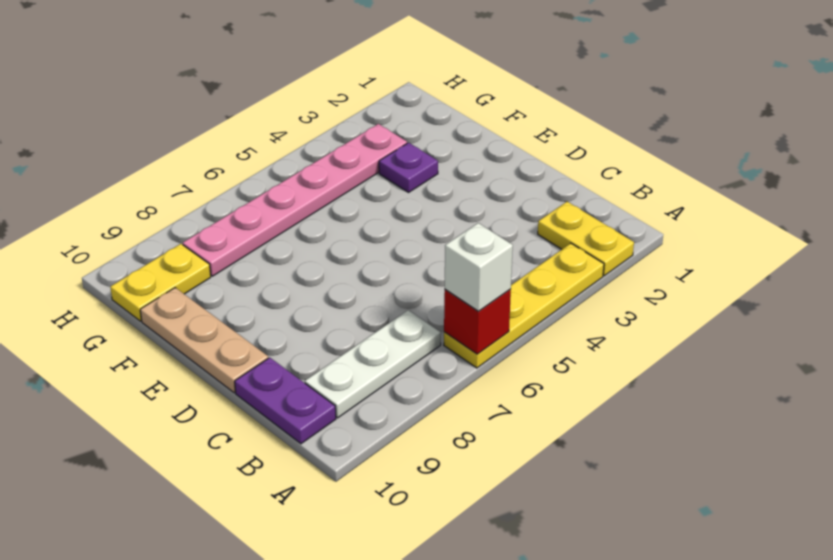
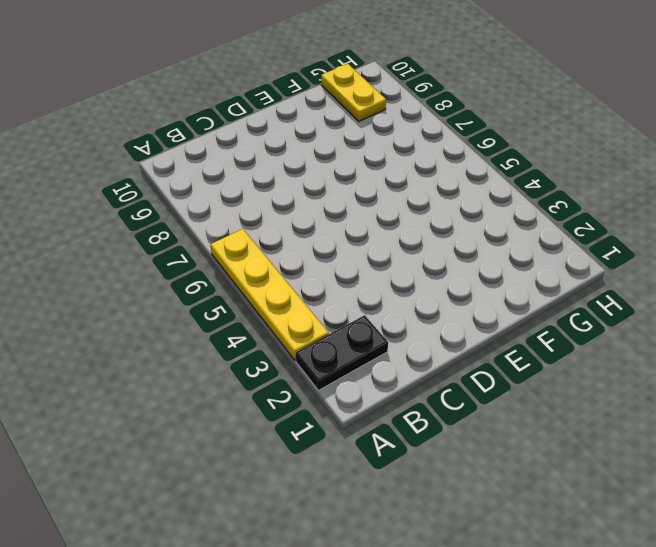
black 1x2 plate [296,315,388,390] -> yellow 1x2 plate [538,202,634,276]
none -> white 1x3 plate [305,310,441,418]
none -> purple 1x2 plate [235,358,336,444]

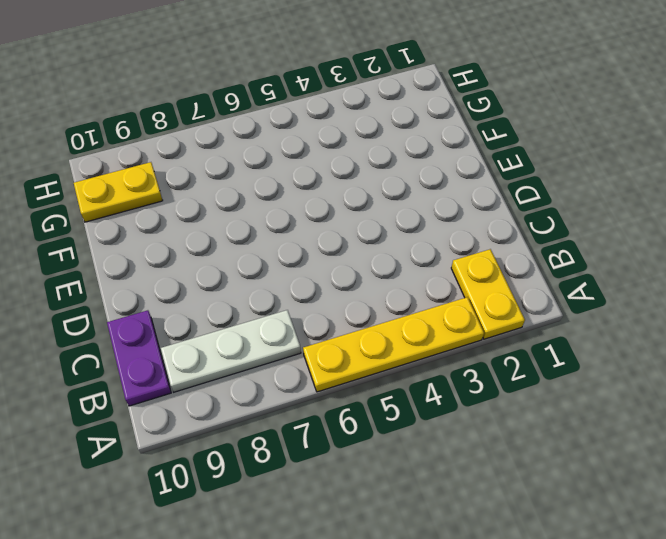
none -> tan 1x3 plate [140,288,268,393]
none -> purple 1x1 plate [379,143,438,192]

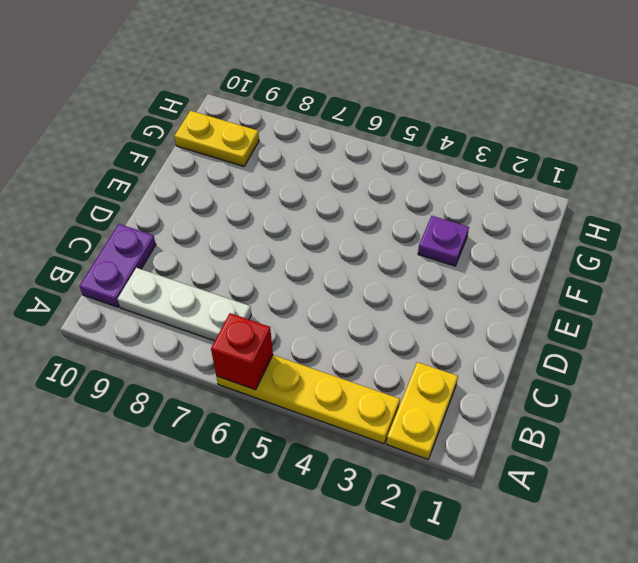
none -> tan 1x3 plate [140,288,268,393]
none -> pink 1x6 plate [183,124,407,276]

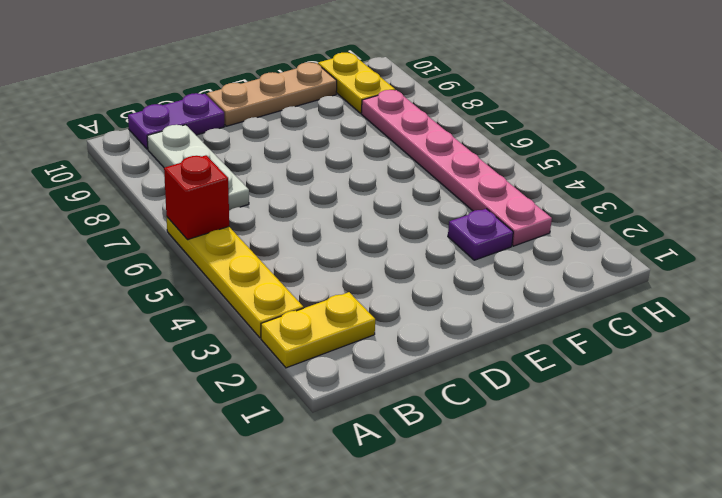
none -> white 1x1 brick [445,223,513,312]

